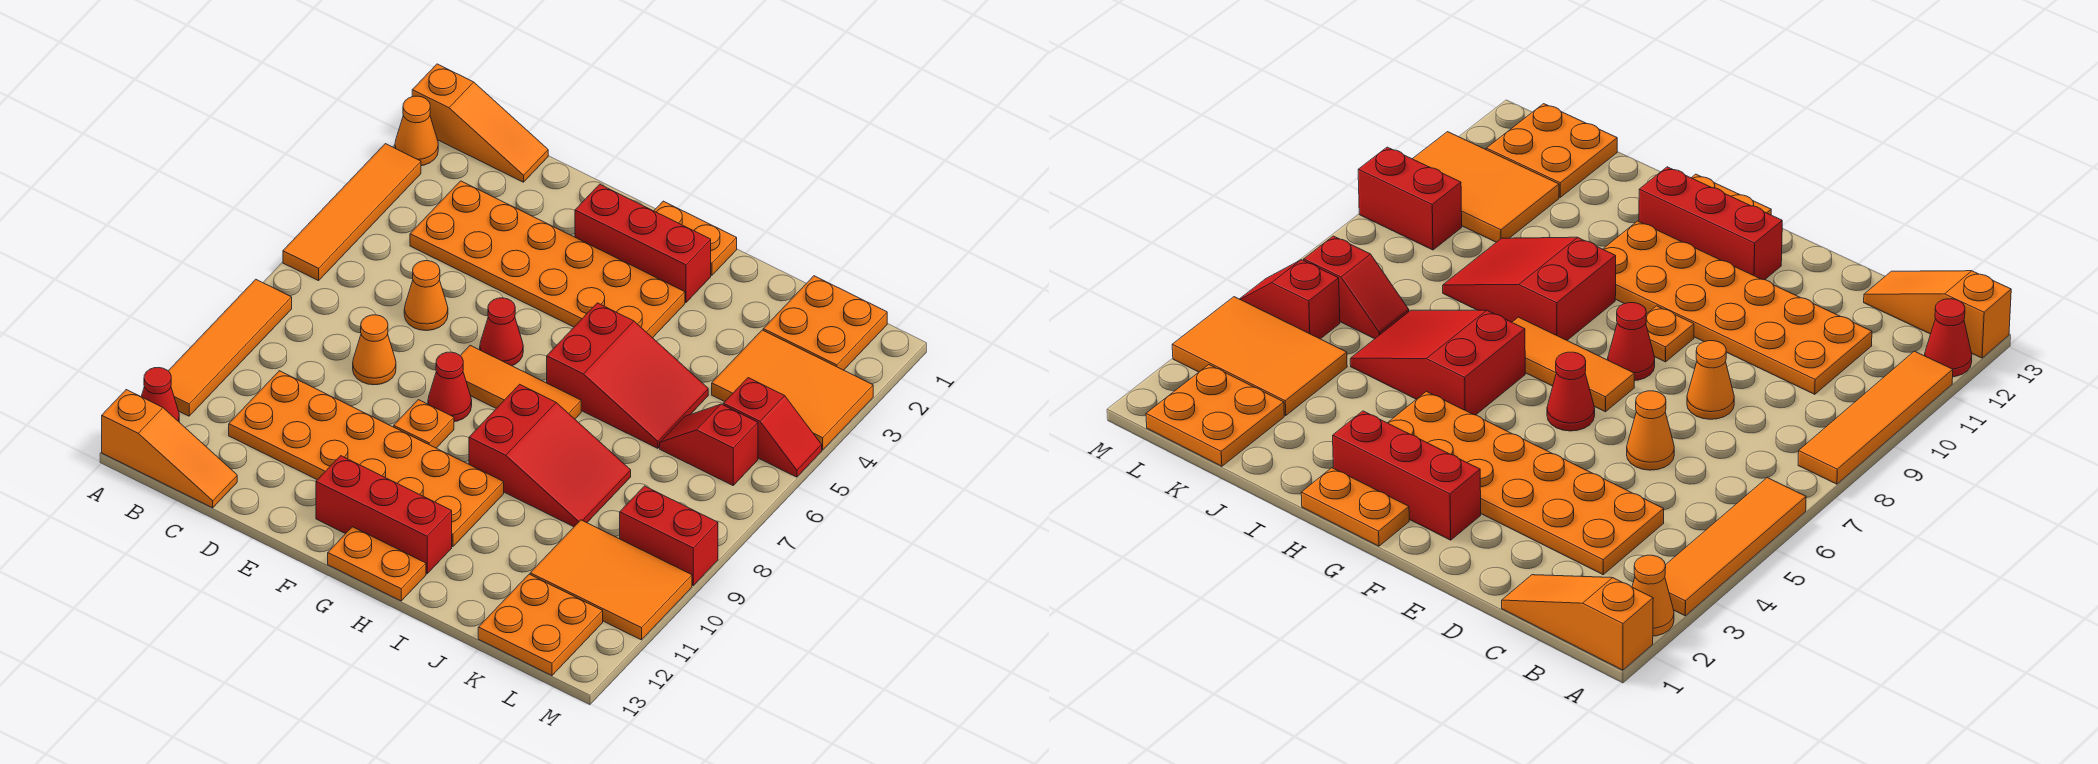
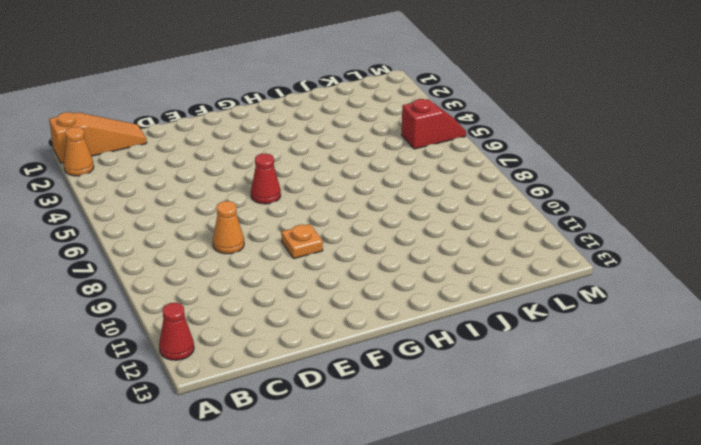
none -> orange 1x4 tile [283,144,421,281]
none -> orange 1x4 tile [169,279,292,416]
none -> orange 1x3 slope [102,390,237,508]

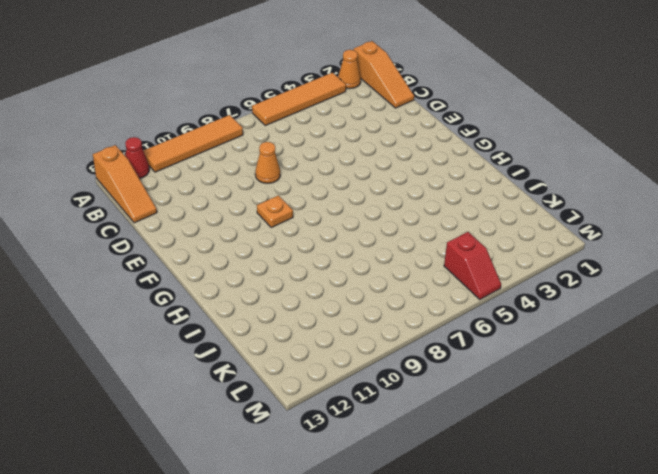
none -> orange 2x6 plate [410,181,685,338]
none -> orange 2x6 plate [229,371,504,547]
none -> orange 1x1 cone [404,261,448,331]

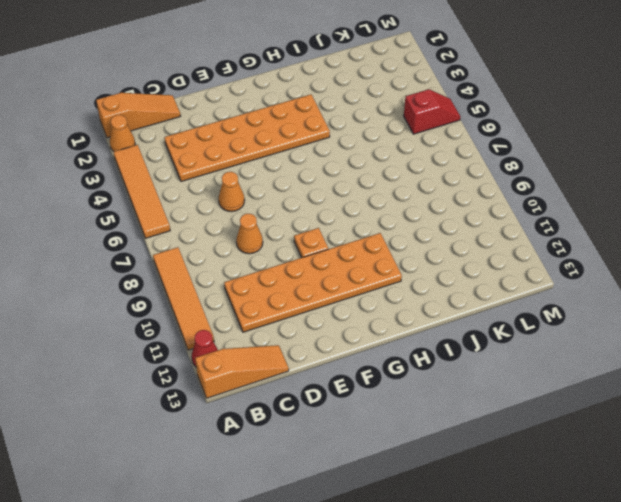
none -> red 1x3 brick [575,184,711,302]
none -> red 1x1 cone [480,298,523,366]
none -> orange 1x3 tile [460,345,581,419]

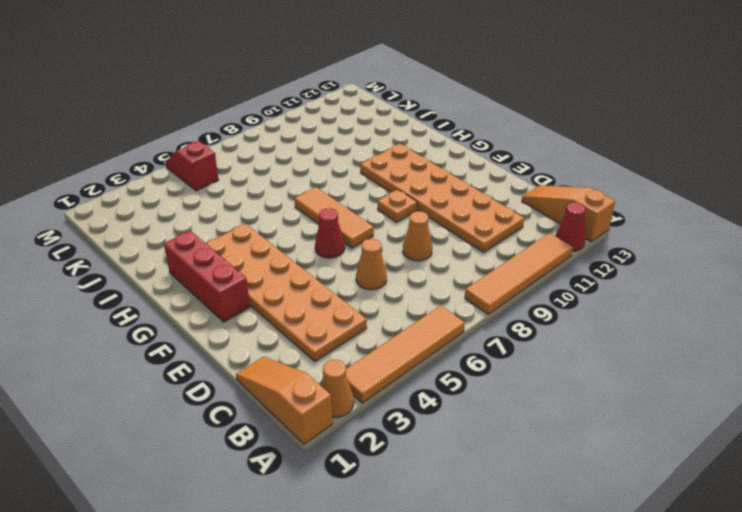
none -> red 1x1 cone [428,352,472,422]
none -> red 1x3 brick [316,456,452,574]
none -> orange 1x2 plate [654,201,737,275]

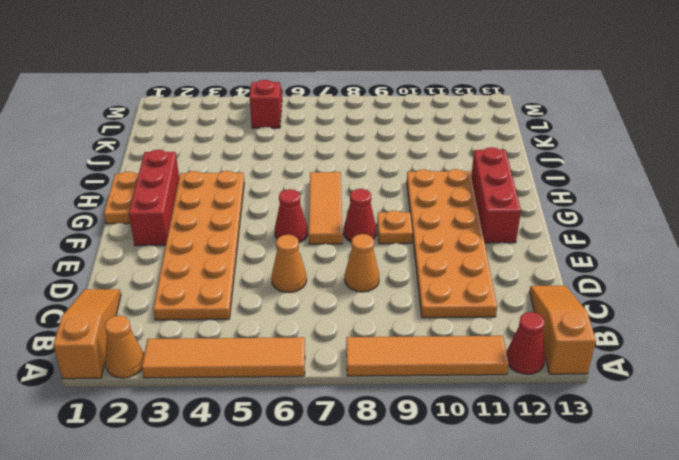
none -> orange 1x2 plate [328,527,426,601]
none -> red 2x3 slope [547,303,708,448]
none -> red 2x3 slope [469,384,631,527]

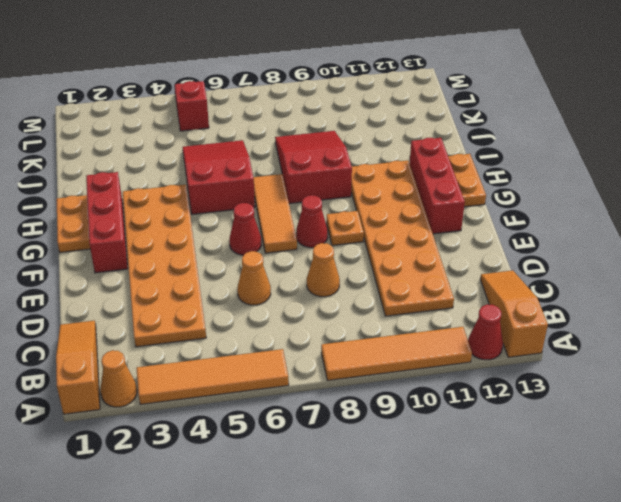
none -> orange 2x2 plate [763,276,887,370]
none -> orange 2x3 tile [712,330,873,450]
none -> red 1x2 slope [660,404,758,485]

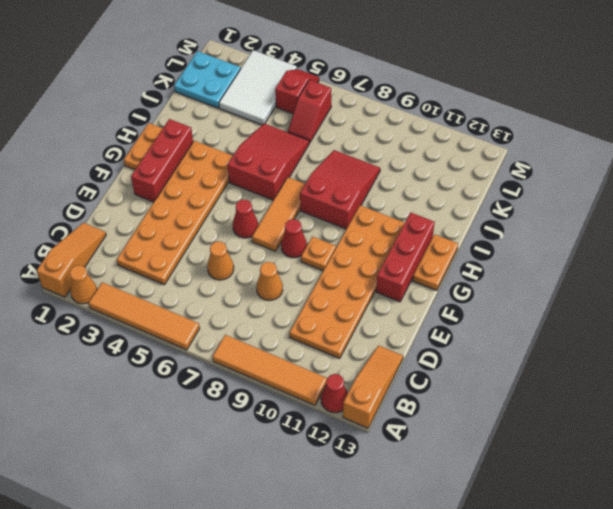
cyan 2x2 plate [174,51,241,108] -> orange 2x2 plate [763,276,887,370]
white 2x3 tile [219,50,297,125] -> orange 2x3 tile [712,330,873,450]
none -> orange 2x3 tile [530,520,692,640]
none -> orange 2x2 plate [478,574,603,675]
none -> red 1x2 brick [620,486,718,585]

